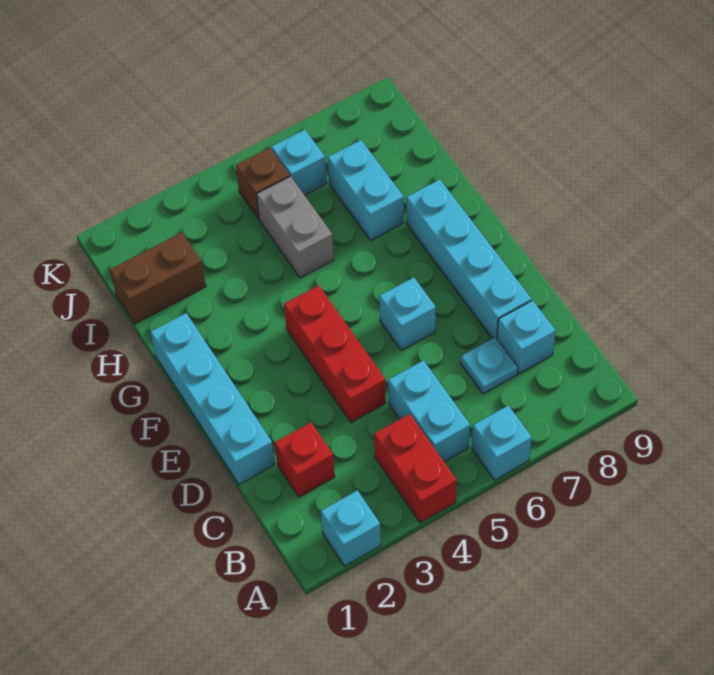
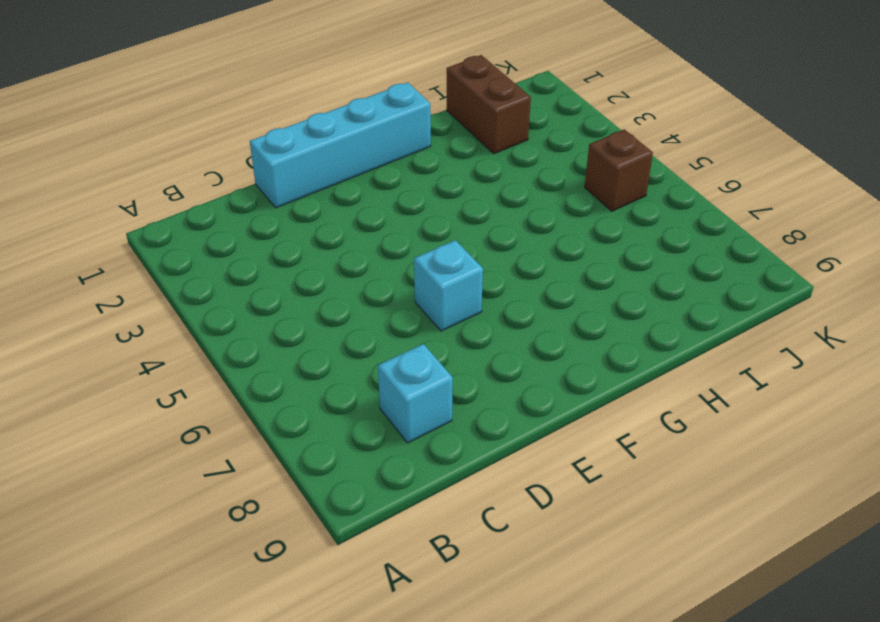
none -> cyan 1x1 brick [321,490,381,566]
none -> red 1x2 brick [374,414,457,523]
none -> cyan 1x1 brick [472,405,532,480]

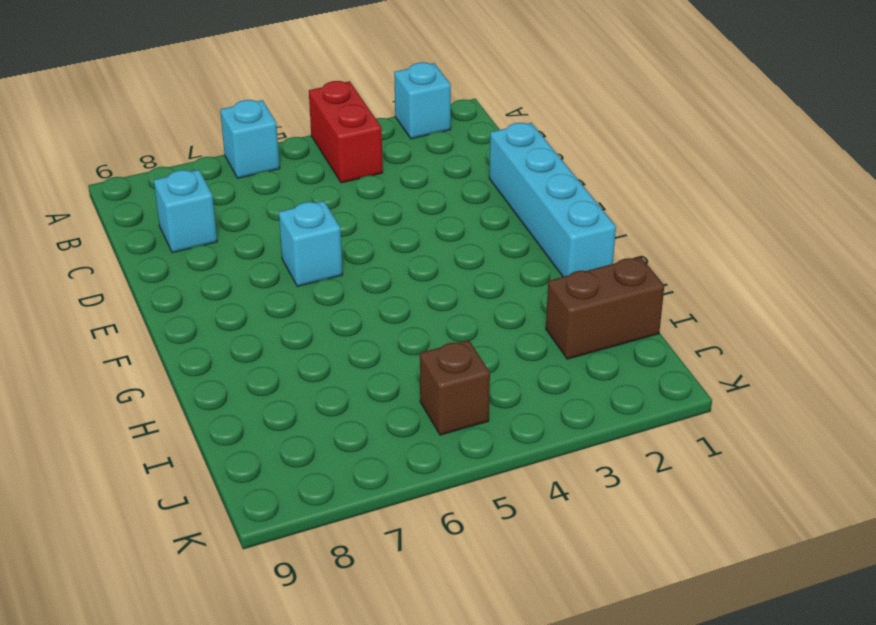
none -> cyan 1x2 brick [388,361,470,462]
none -> red 1x1 brick [275,423,335,497]
none -> cyan 1x1 plate [461,337,518,394]

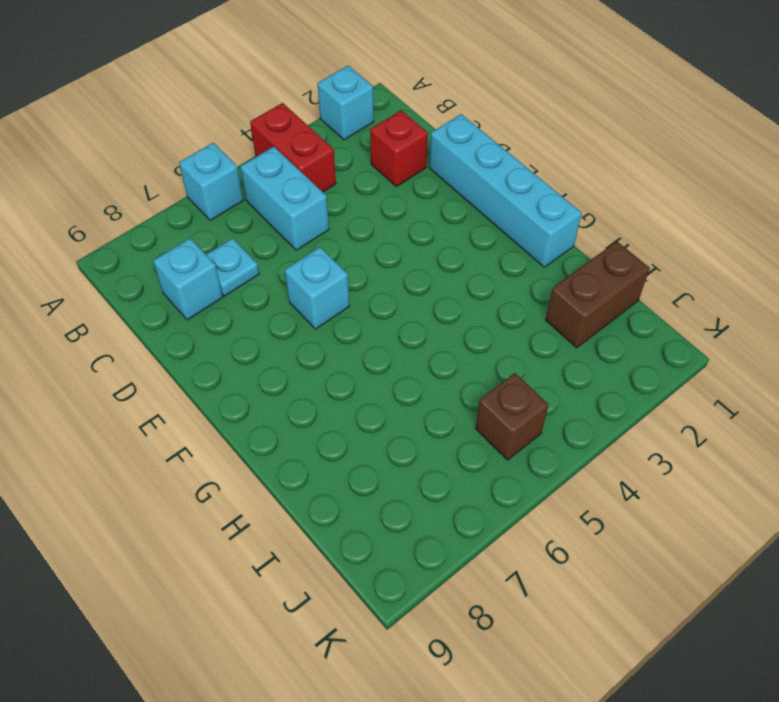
none -> red 1x3 brick [284,285,386,422]
none -> cyan 1x4 brick [406,179,531,339]
none -> grey 1x2 brick [257,176,334,278]

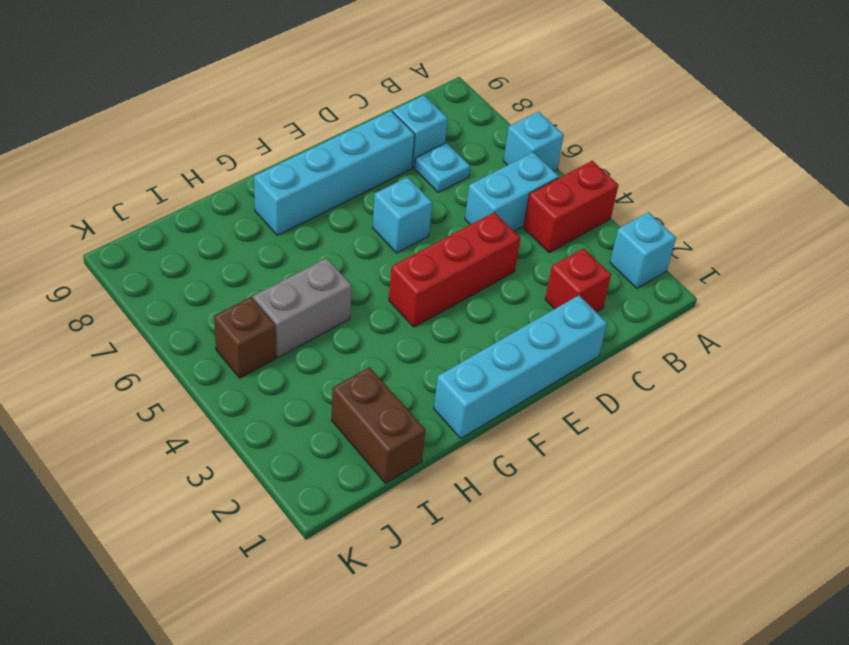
none -> cyan 1x2 brick [328,140,404,240]
none -> cyan 1x1 brick [271,130,327,195]

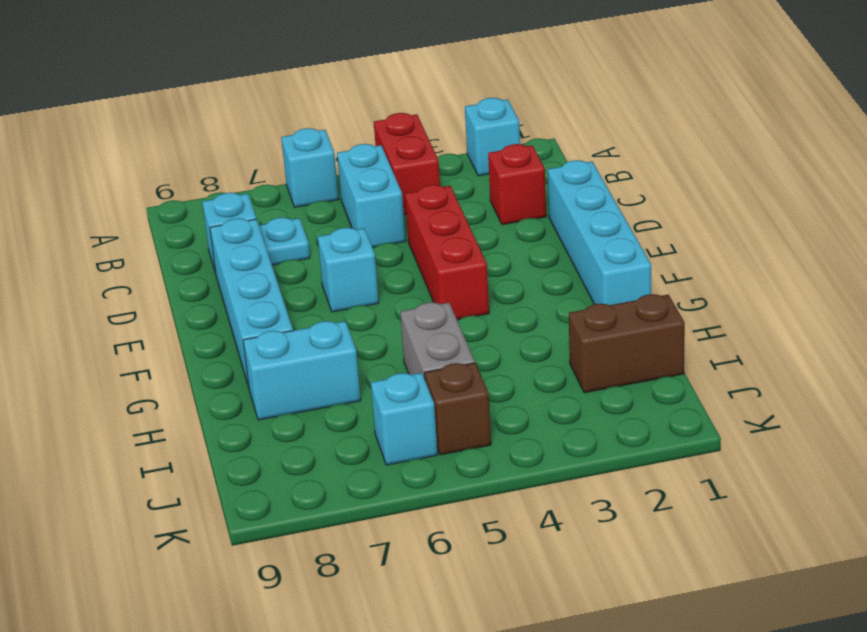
cyan 1x2 brick [243,321,361,420] -> cyan 1x2 brick turned to [328,140,404,240]

